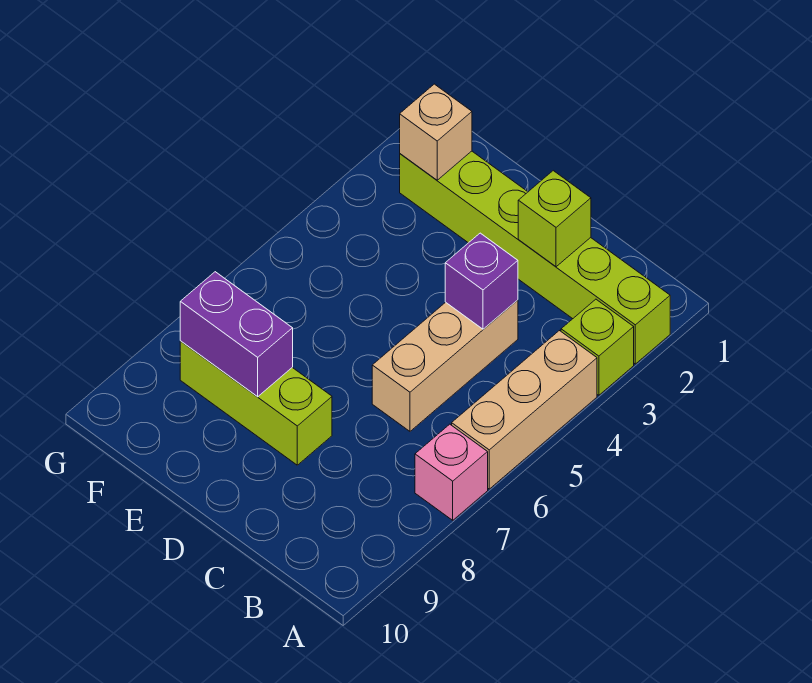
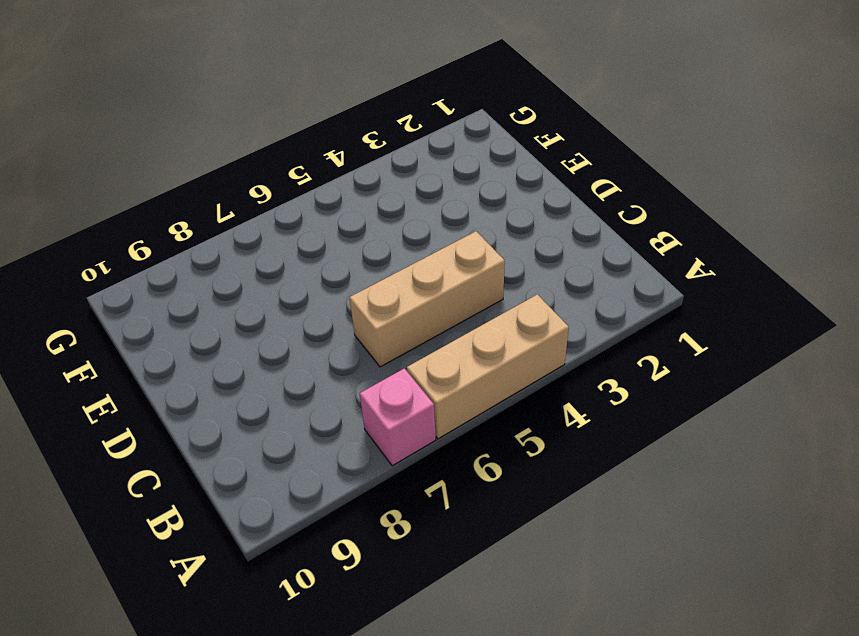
none -> lime 1x6 brick [400,151,670,364]
none -> lime 1x1 brick [561,299,634,395]

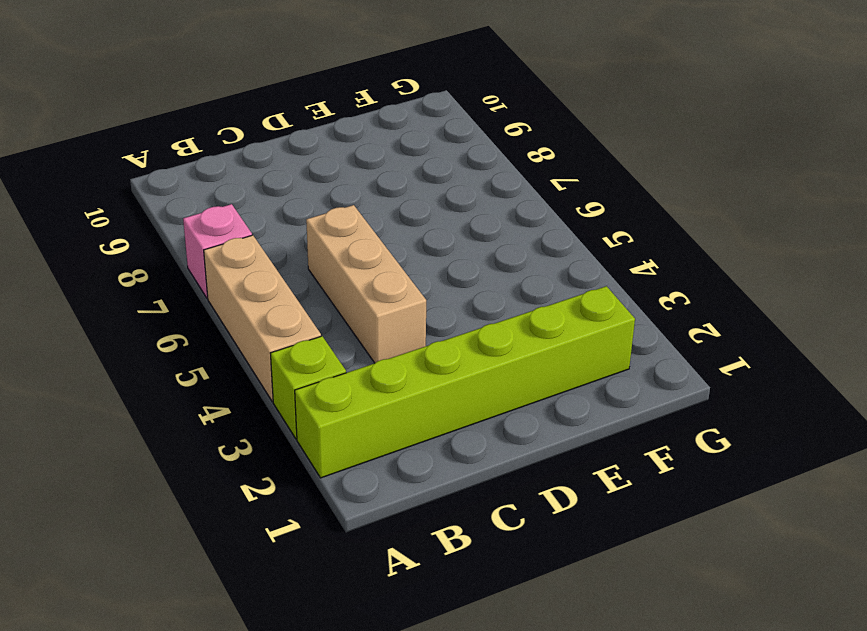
none -> lime 1x3 brick [180,341,332,465]
none -> lime 1x1 brick [518,171,591,267]

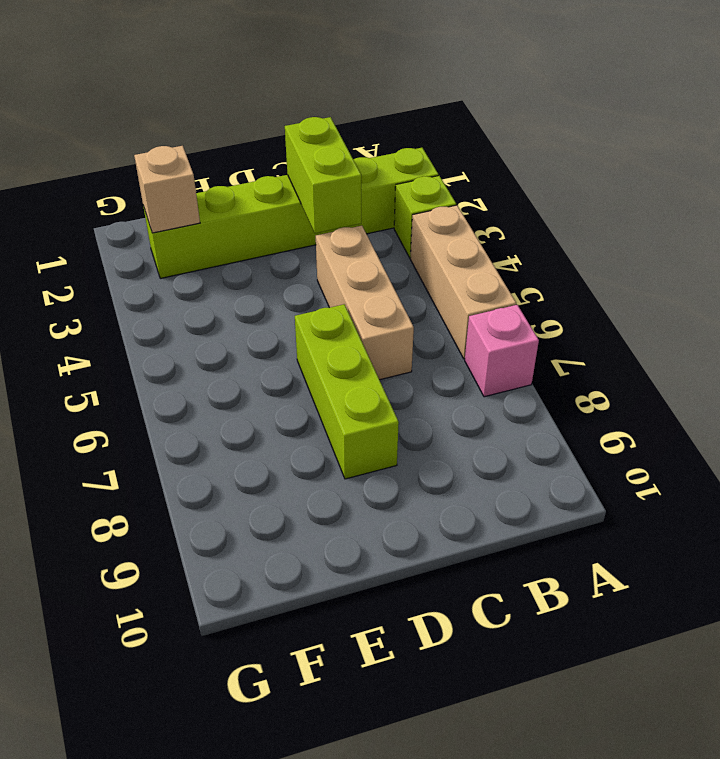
lime 1x2 brick [285,117,361,233] -> lime 1x1 brick [518,171,591,267]
lime 1x3 brick [295,304,399,479] -> lime 1x3 brick turned to [180,341,332,465]
none -> purple 1x1 brick [445,233,518,329]
none -> purple 1x2 brick [180,272,293,397]

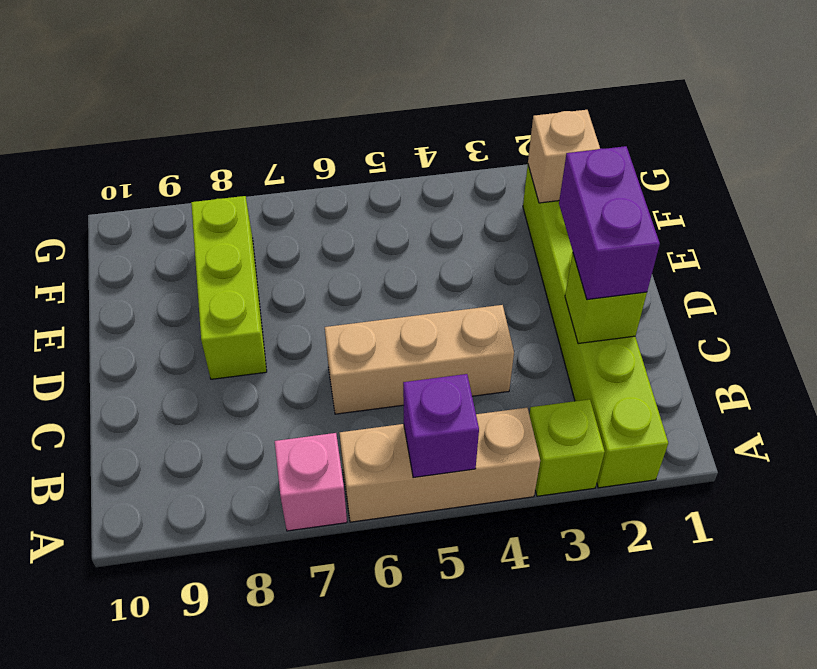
purple 1x1 brick [403,374,479,478] -> purple 1x1 brick moved to [445,233,518,329]
purple 1x2 brick [559,146,660,300] -> purple 1x2 brick moved to [180,272,293,397]

